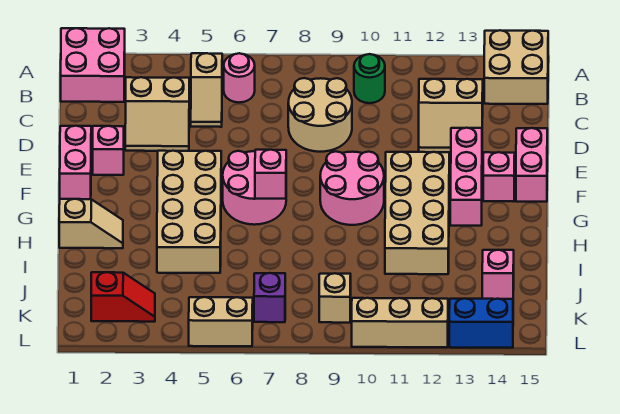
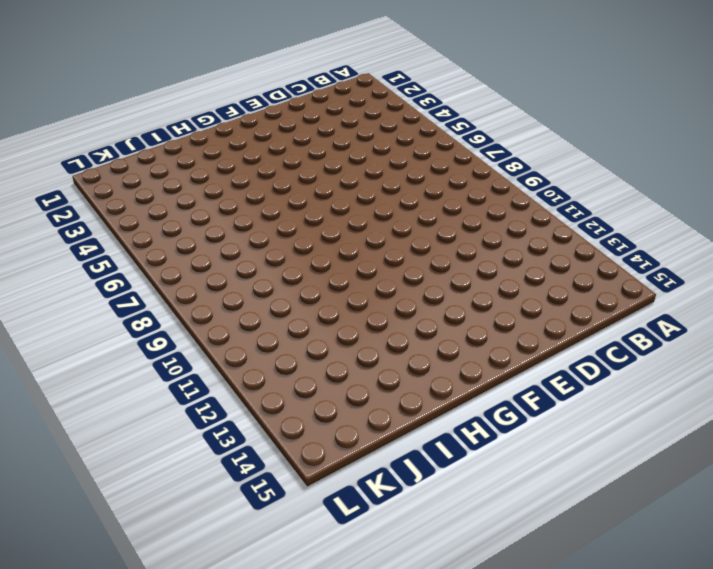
none -> pink 2x2 brick [61,28,125,102]
none -> tan 2x2 brick [484,30,548,104]
none -> tan 1x2 slope [191,53,222,127]

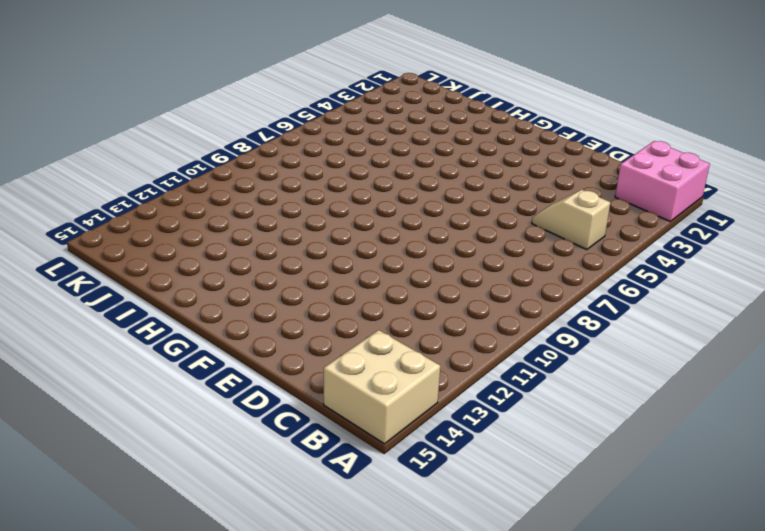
none -> pink 1x1 round brick [224,53,255,102]
none -> green 1x1 round brick [354,54,385,103]
none -> tan 2x2 slope [125,77,189,151]

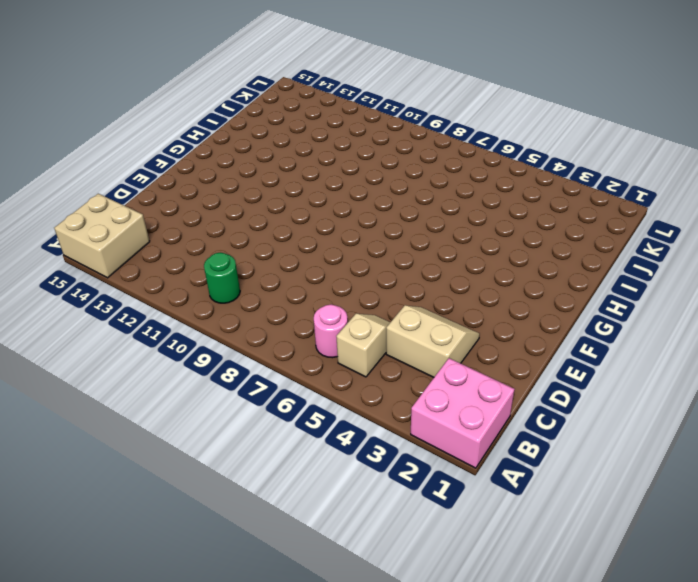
none -> tan 2x2 round brick [288,78,352,152]
none -> tan 2x2 slope [419,79,483,152]
none -> pink 1x2 brick [60,126,91,199]

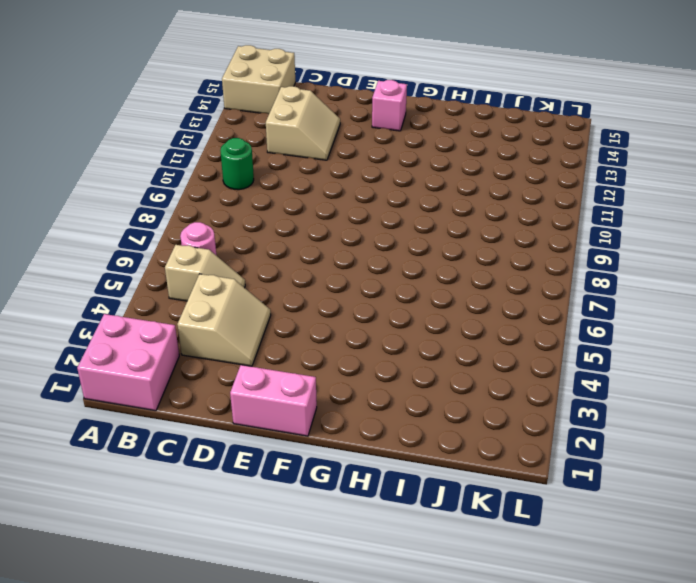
none -> tan 2x2 round brick [288,78,352,152]
none -> pink 1x1 brick [93,126,124,175]
none -> pink 1x3 brick [450,128,482,226]

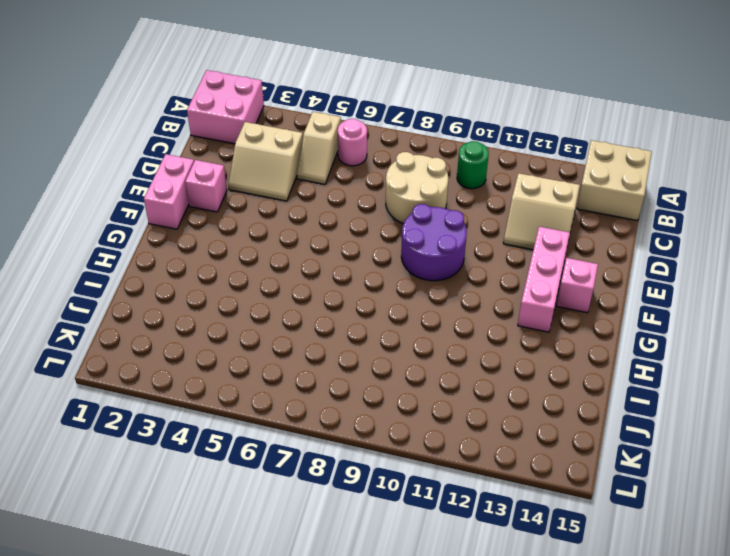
purple 2x2 round brick [401,204,467,281] -> pink 2x2 round brick [320,152,384,225]
none -> pink 1x2 brick [516,128,547,202]
none -> tan 2x4 brick [157,151,221,273]
none -> pink 2x2 round brick [223,151,286,225]

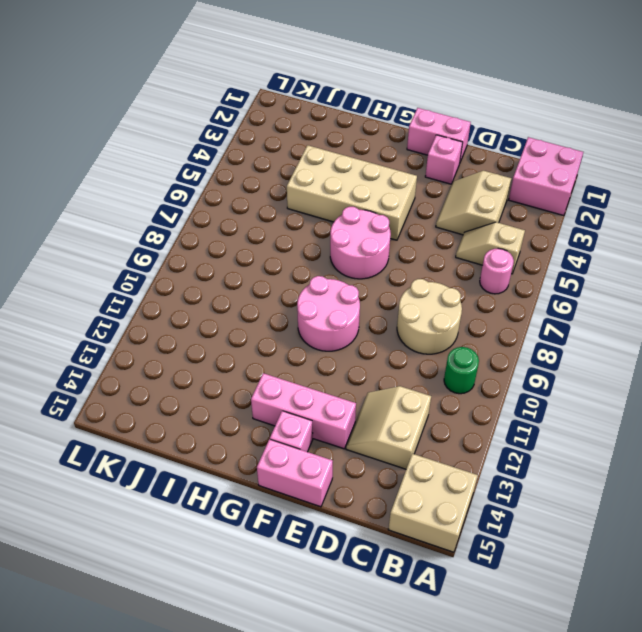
none -> tan 2x4 brick [385,152,449,274]
none -> tan 1x2 slope [59,199,123,248]
none -> pink 1x1 brick [482,250,514,299]

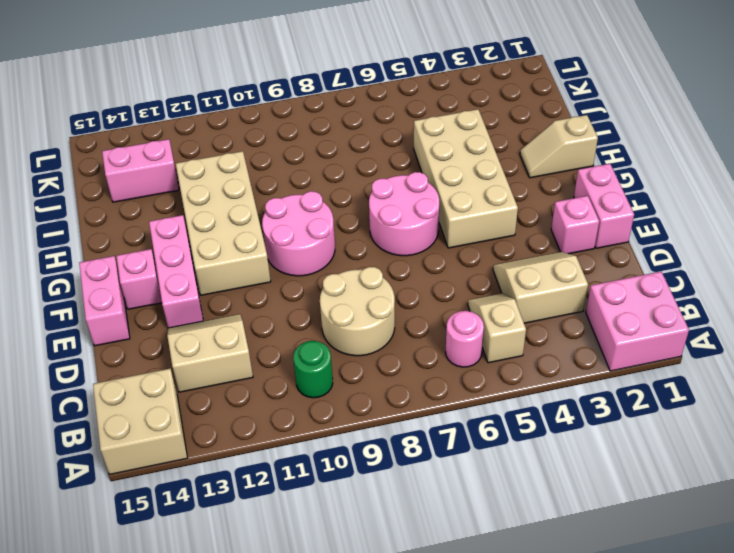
pink 1x2 brick [102,139,179,202] -> pink 1x1 brick [482,250,514,299]
none -> red 1x2 slope [91,272,155,322]
none -> purple 1x1 brick [254,273,285,322]
none -> tan 1x1 brick [319,273,351,323]

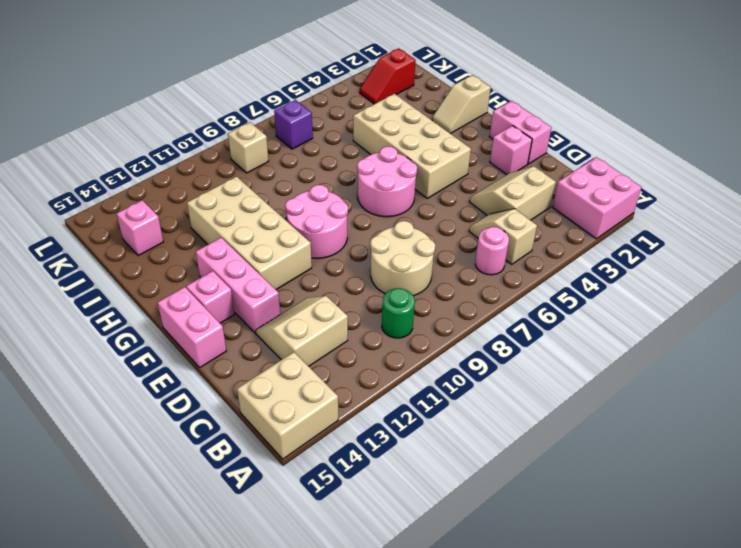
none -> tan 1x2 brick [189,297,253,346]
none -> tan 1x3 brick [352,298,448,347]
none -> blue 1x2 brick [449,298,513,348]

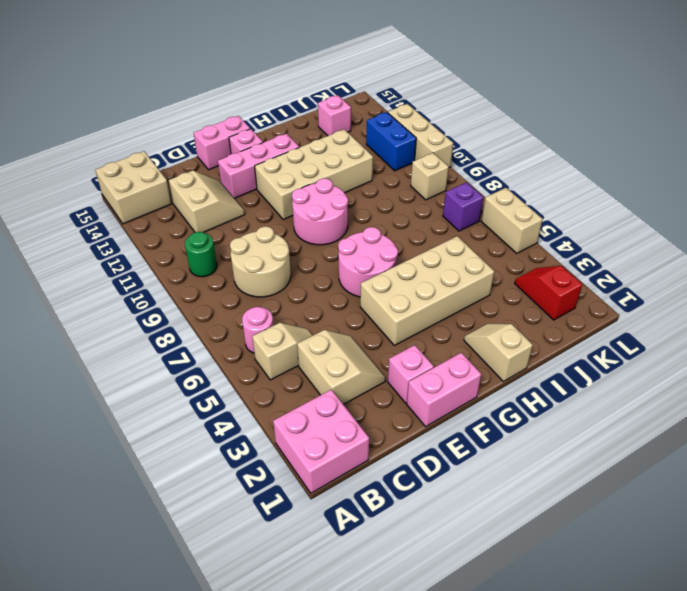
blue 1x2 brick [366,112,416,171] -> blue 1x2 brick moved to [449,298,513,348]
none -> pink 1x1 brick [255,150,286,199]

